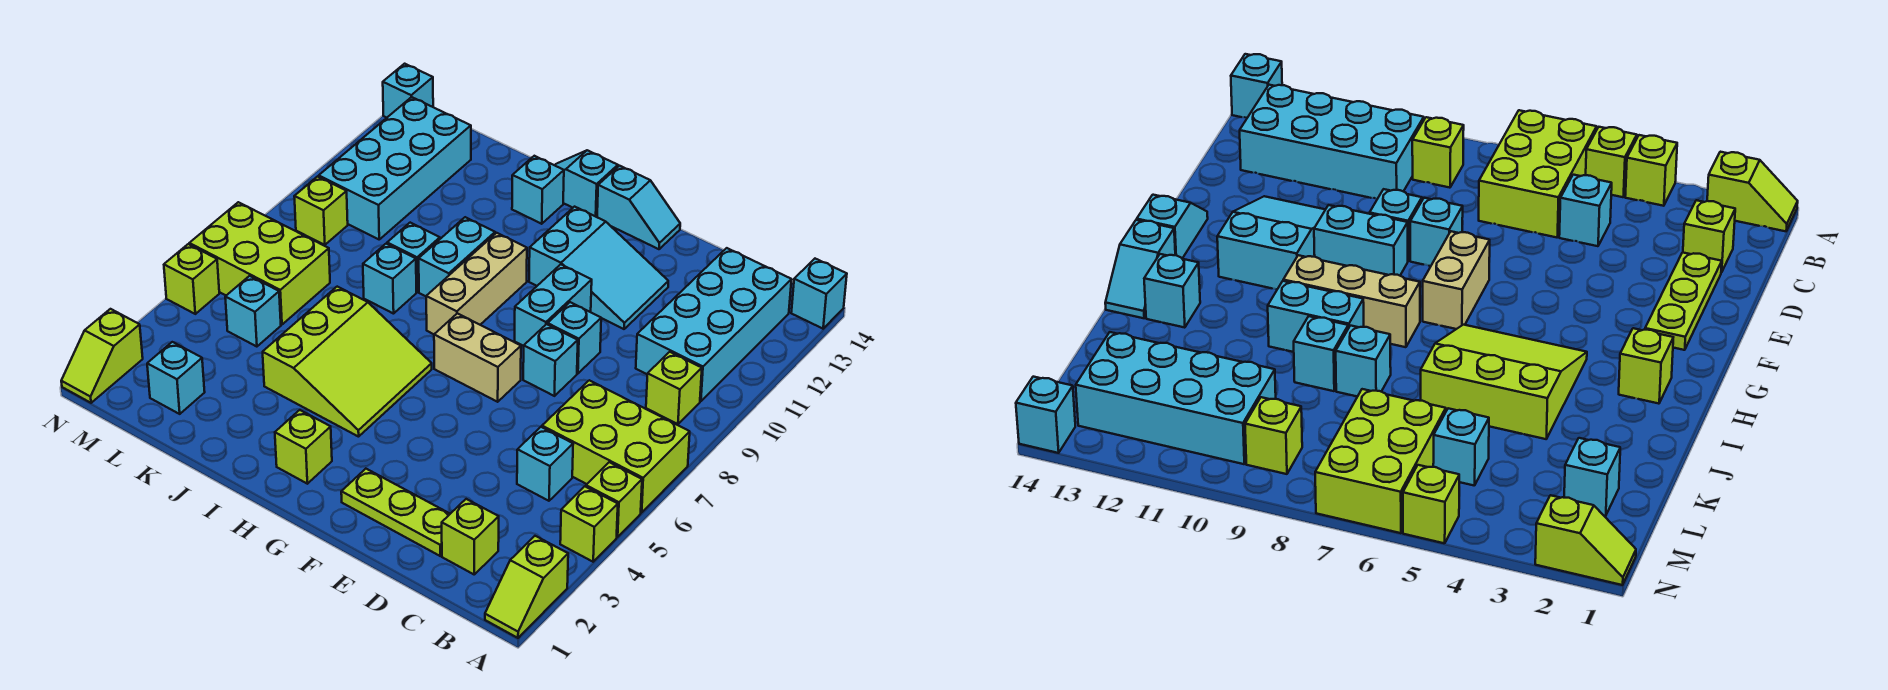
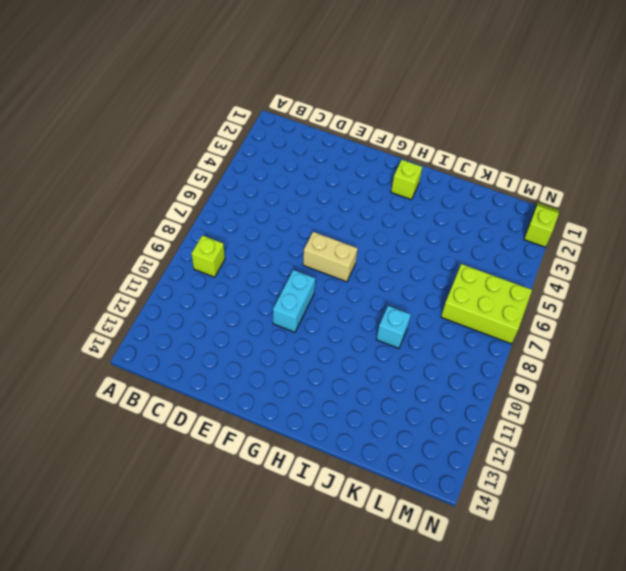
none -> lime 1x2 slope [485,536,568,638]
none -> lime 1x1 brick [560,486,618,562]
none -> lime 1x1 brick [586,462,642,537]
none -> lime 2x3 brick [542,380,690,513]

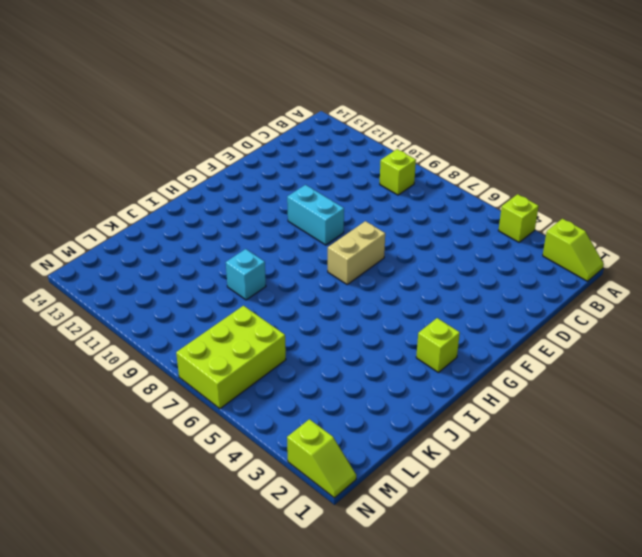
none -> lime 1x1 brick [586,462,642,537]
none -> lime 2x3 brick [542,380,690,513]
none -> cyan 1x1 brick [791,259,847,329]
none -> cyan 2x4 brick [636,248,792,401]

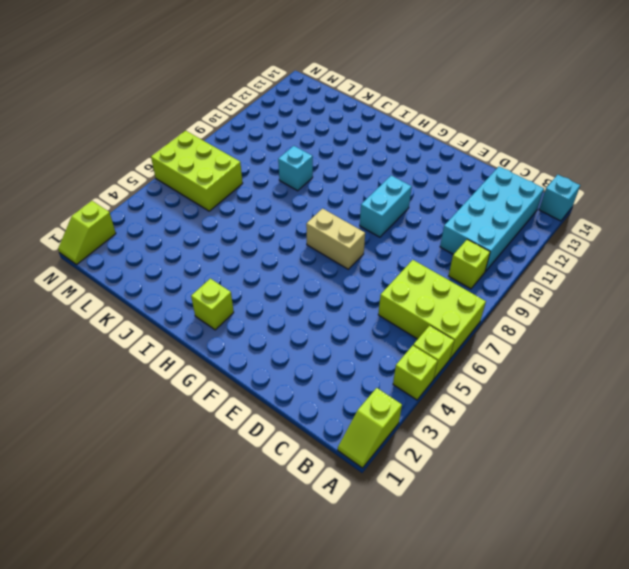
none -> lime 1x1 brick [442,499,499,574]
none -> cyan 1x1 brick [517,427,573,501]
none -> lime 1x3 plate [341,469,450,556]
none -> cyan 1x1 brick [523,324,578,396]

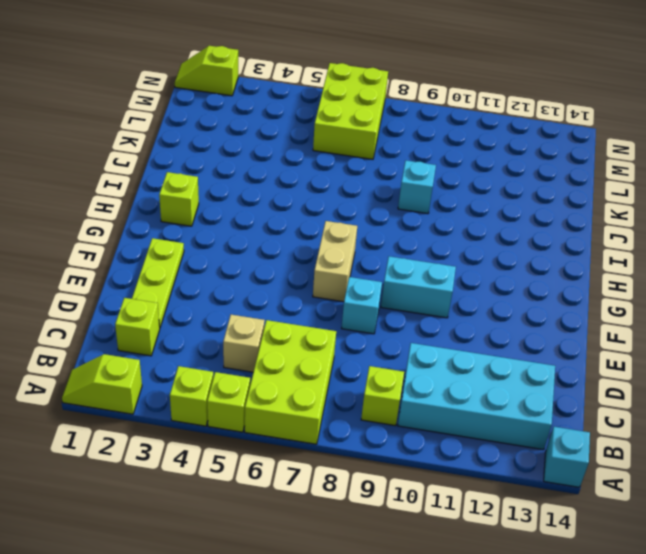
tan 1x1 brick [223,315,265,372] -> cyan 1x1 brick [517,427,573,501]
none -> cyan 1x1 brick [548,302,601,373]
none -> cyan 2x3 slope [529,207,668,329]
none -> cyan 1x2 slope [597,166,680,249]
none -> lime 3x3 slope [263,287,432,437]

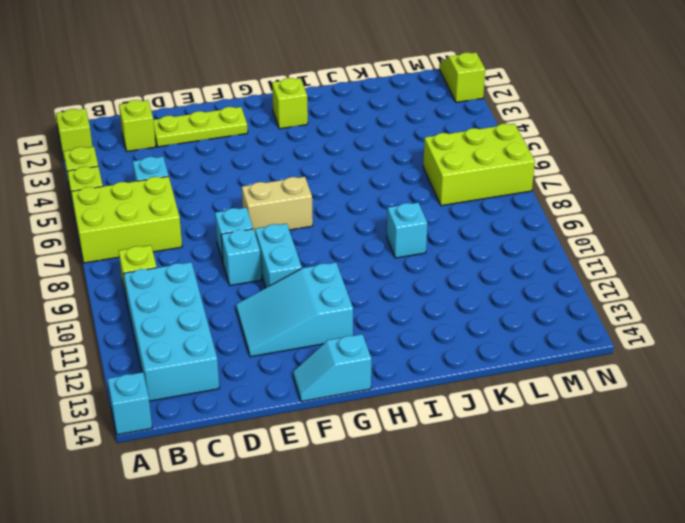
none -> lime 3x3 slope [263,287,432,437]
none -> tan 1x3 brick [426,233,527,334]
none -> cyan 1x2 slope [555,150,618,217]
none -> cyan 1x2 brick [419,217,495,296]

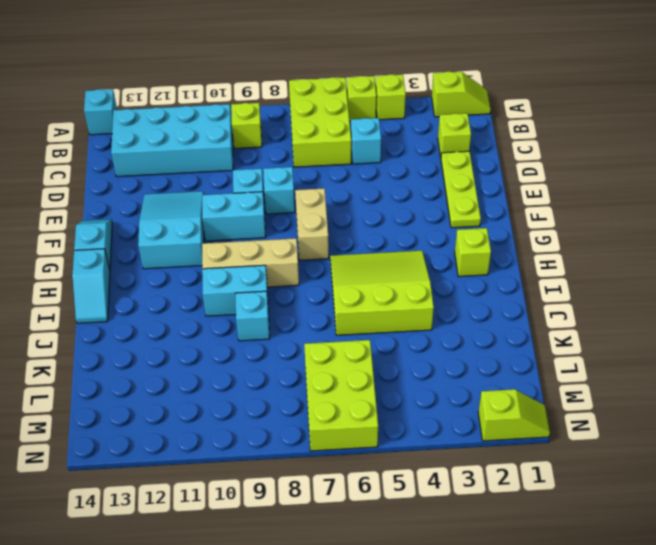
none -> cyan 1x1 brick [512,156,564,224]
none -> cyan 1x1 brick [363,244,416,314]
none -> cyan 1x1 brick [147,342,205,414]
none -> cyan 1x1 brick [225,276,281,347]

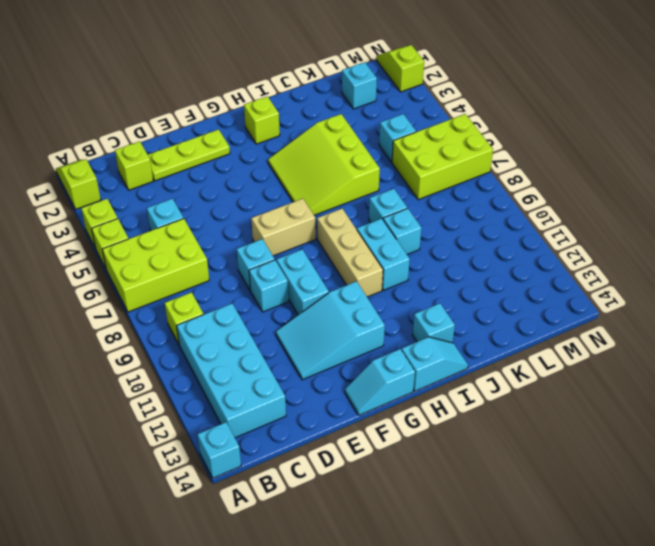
none -> cyan 2x4 brick [319,97,471,239]
none -> lime 1x1 brick [294,177,348,245]
none -> lime 1x1 brick [164,244,219,314]
none -> cyan 1x1 brick [383,64,433,118]

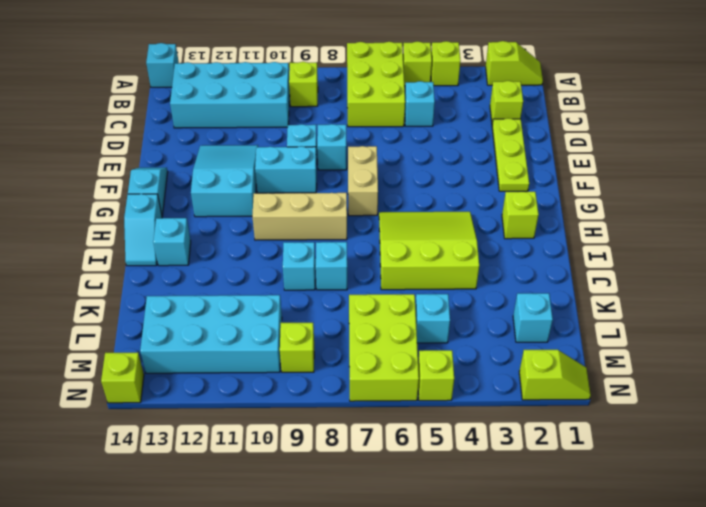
lime 1x1 brick [101,352,144,403] -> cyan 1x1 brick [383,64,433,118]
none -> cyan 1x2 brick [419,217,495,296]

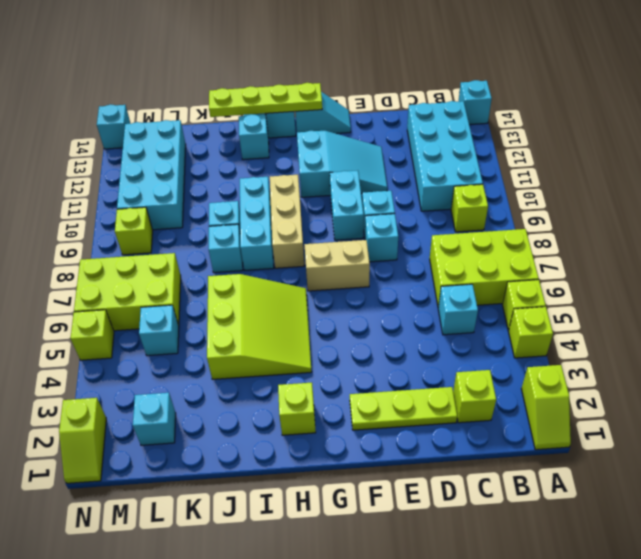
lime 1x4 plate [209,83,322,117] -> none
cyan 1x3 brick [240,177,274,270] -> cyan 1x2 brick [419,217,495,296]

